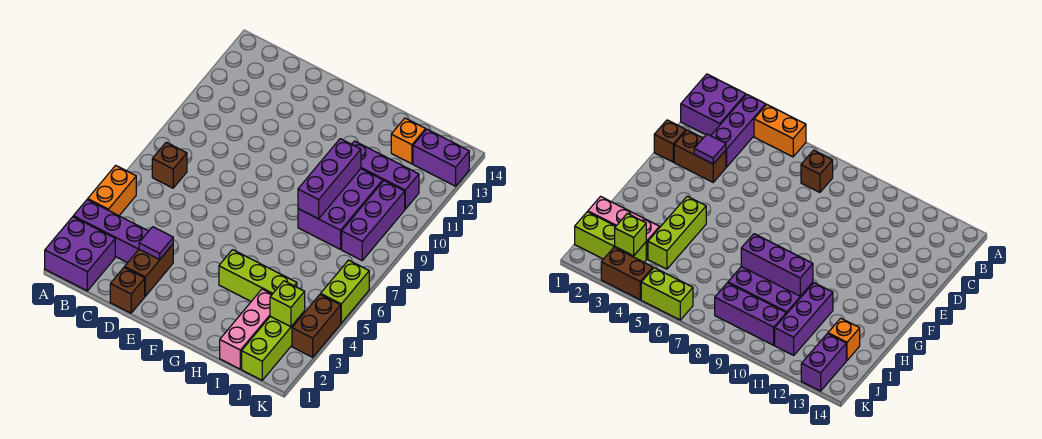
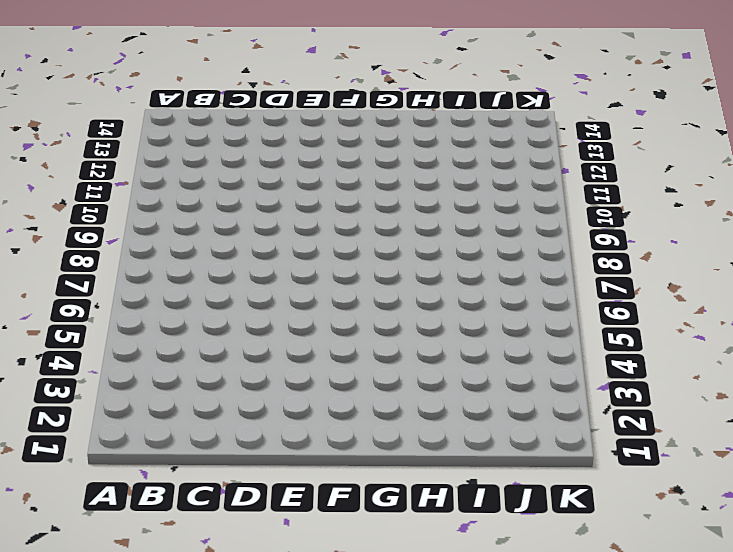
none -> purple 2x2 brick [45,217,115,291]
none -> purple 1x3 brick [73,200,148,263]
none -> orange 1x2 brick [88,165,136,216]

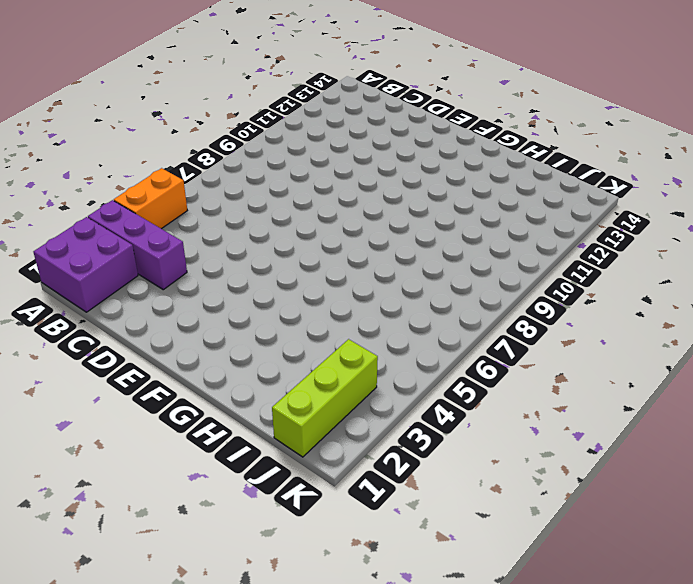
none -> brown 1x1 brick [152,142,187,188]
none -> brown 1x1 brick [110,267,145,313]
none -> brown 1x2 brick [125,245,173,296]

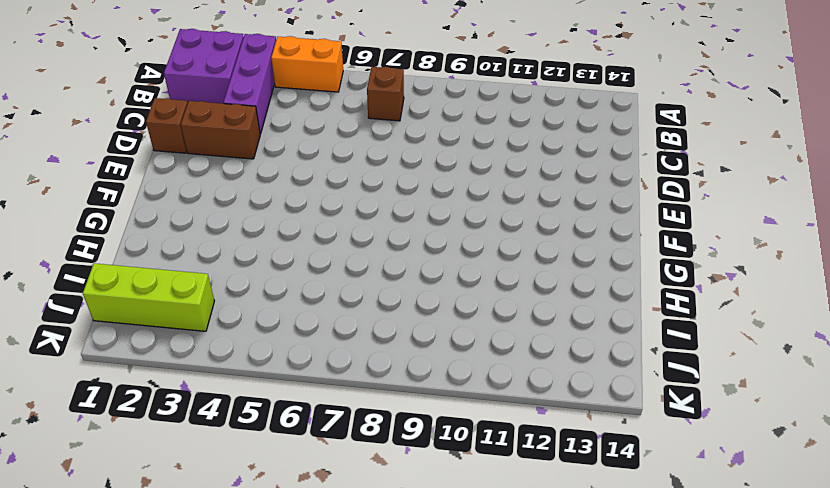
none -> lime 1x3 brick [219,250,297,301]
none -> purple 2x3 brick [298,169,383,249]
none -> purple 1x3 brick [352,141,419,209]

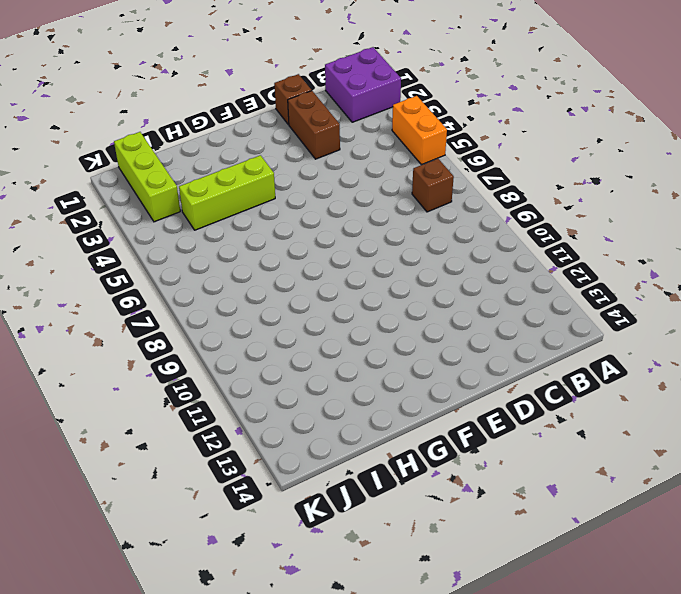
none -> purple 1x3 brick [73,200,148,263]
none -> purple 2x3 brick [298,169,383,249]
none -> purple 1x3 brick [352,141,419,209]

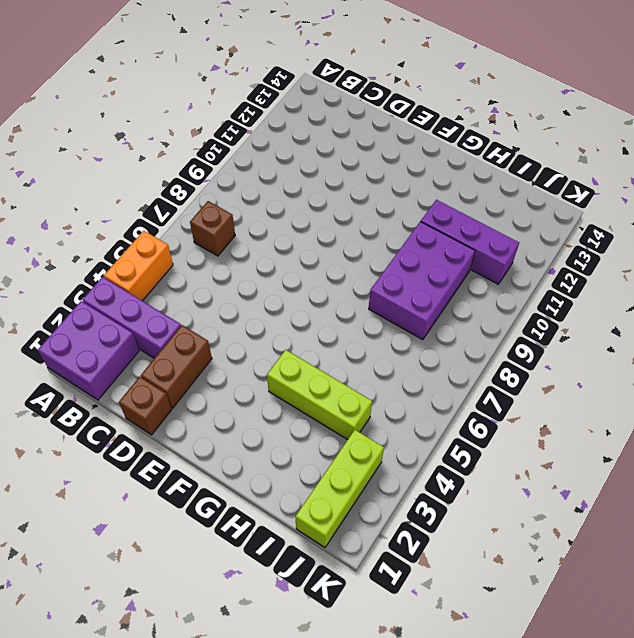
none -> pink 1x3 brick [220,289,272,369]
none -> orange 1x1 brick [391,118,426,164]
none -> purple 1x3 brick [342,181,405,260]

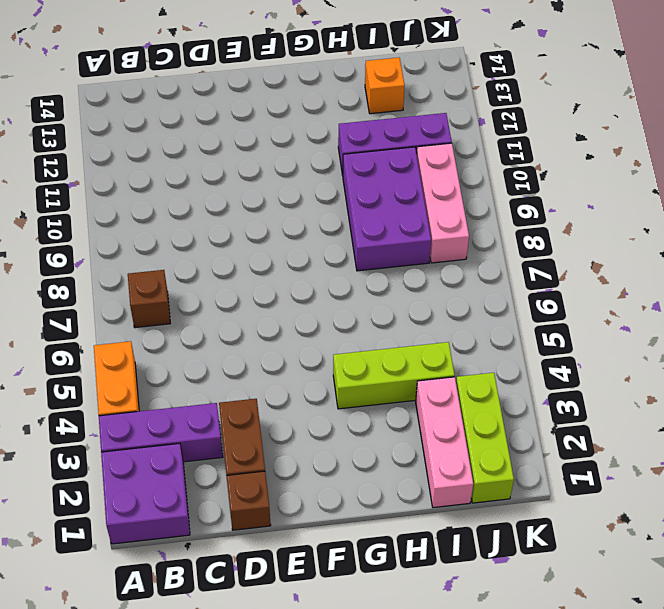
pink 1x3 brick [416,143,469,263] -> purple 1x3 brick [342,181,405,260]
none -> purple 1x2 brick [413,129,469,186]
none -> brown 1x2 brick [292,294,341,357]
none -> lime 1x2 brick [321,260,369,323]

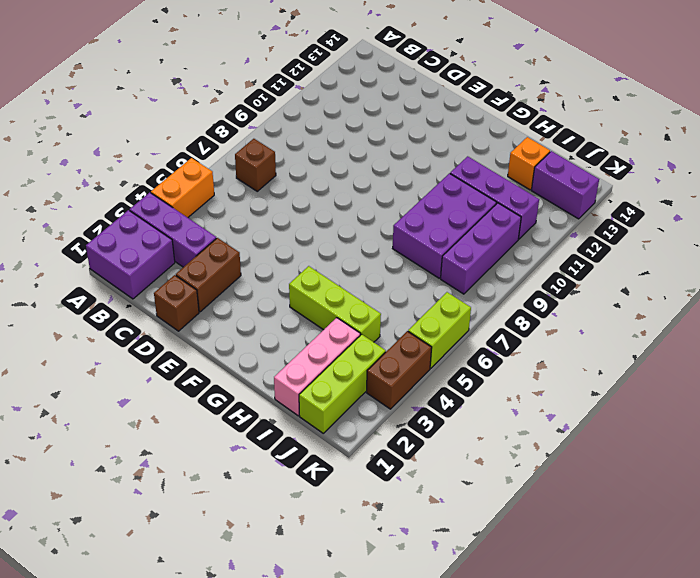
none -> purple 1x1 tile [139,227,173,259]
none -> purple 1x3 brick [298,139,361,219]
none -> lime 1x1 brick [270,281,305,327]

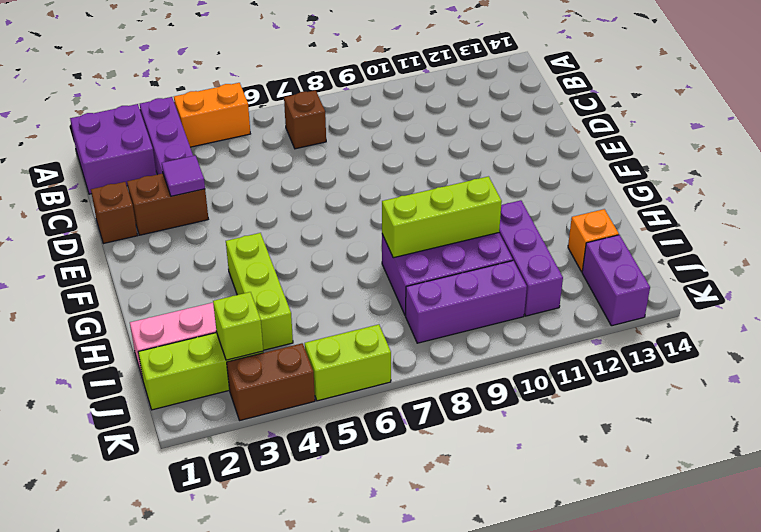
lime 1x3 brick [382,176,502,258] -> purple 1x3 brick [298,139,361,219]

